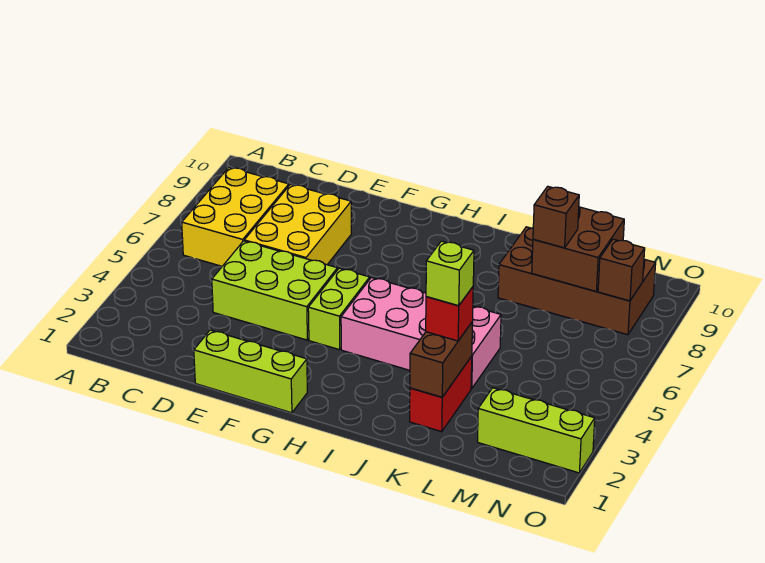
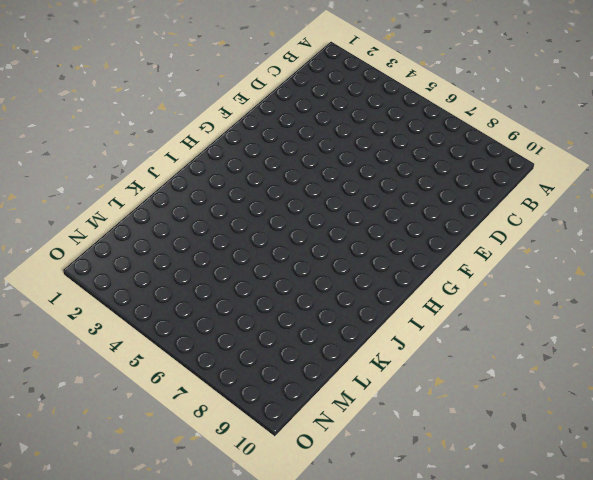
none -> yellow 2x3 brick [182,167,289,266]
none -> lime 2x3 brick [212,241,337,340]
none -> yellow 2x3 brick [244,184,351,265]

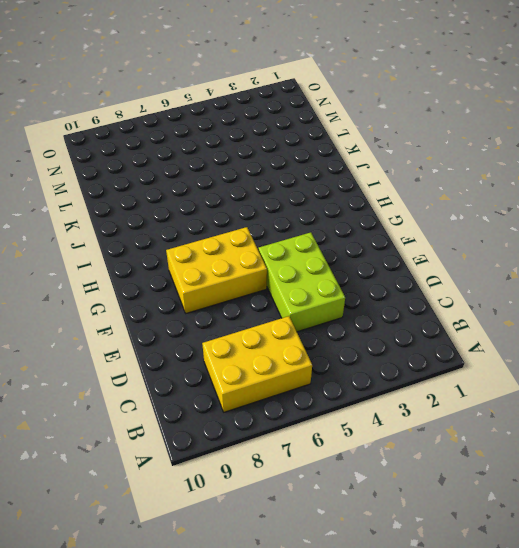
yellow 2x3 brick [166,227,267,313] -> yellow 2x3 brick moved to [244,184,351,265]
none -> lime 1x3 brick [194,330,307,413]
none -> lime 1x2 brick [308,268,370,350]
none -> pink 2x4 brick [341,277,501,389]

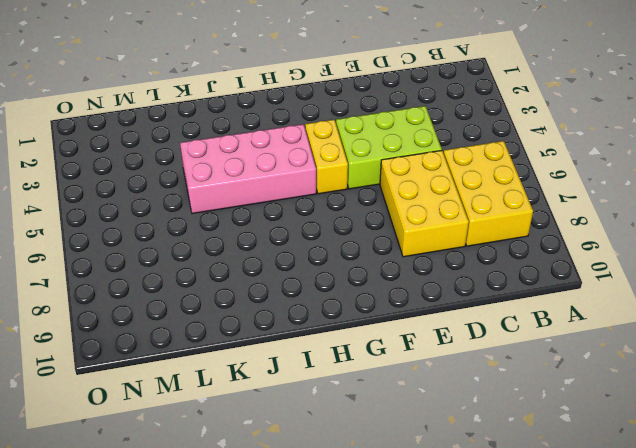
yellow 1x2 brick [305,120,348,194] -> lime 1x2 brick [308,268,370,350]
none -> lime 1x3 brick [194,330,307,413]
none -> red 1x2 brick [410,357,472,432]
none -> brown 2x4 brick [498,227,656,335]

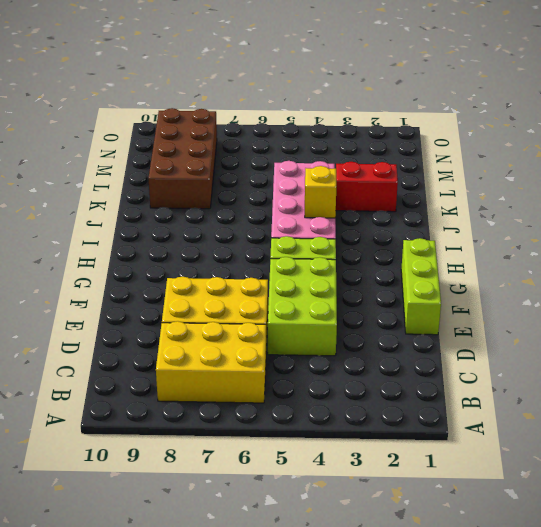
yellow 1x1 brick [305,166,336,218] -> none
none -> lime 1x3 brick [477,388,595,473]
none -> brown 1x2 brick [410,322,473,397]
none -> brown 2x2 brick [532,207,624,291]

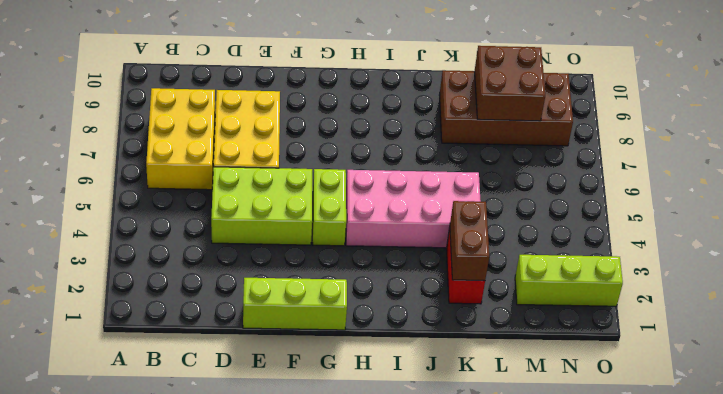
none -> brown 1x1 brick [598,239,645,301]
none -> red 1x1 brick [426,287,473,341]
none -> brown 1x1 brick [533,186,579,248]

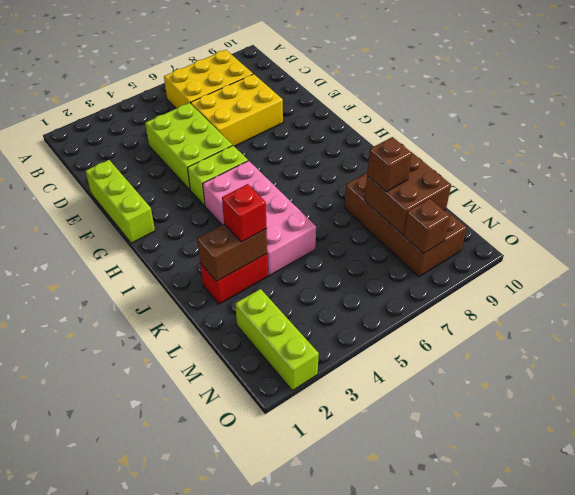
none -> lime 1x1 brick [426,241,474,306]

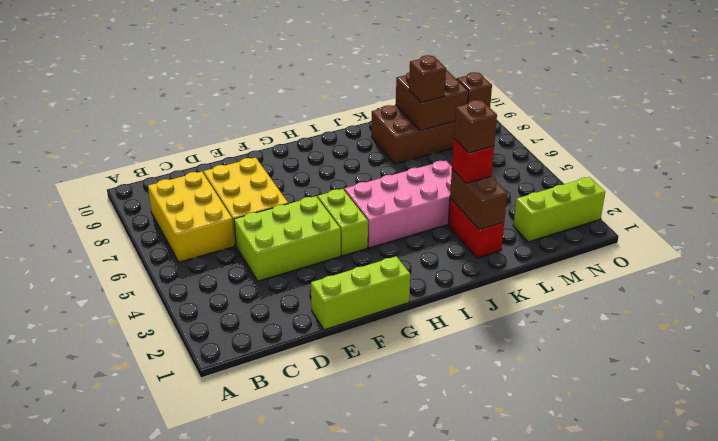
brown 1x1 brick [454,100,497,153] -> lime 1x1 brick [426,241,474,306]

